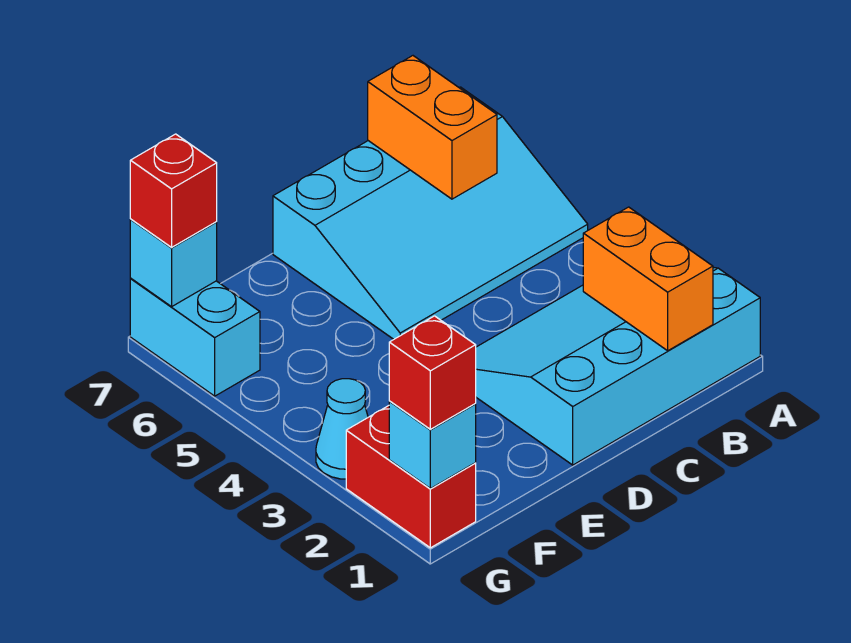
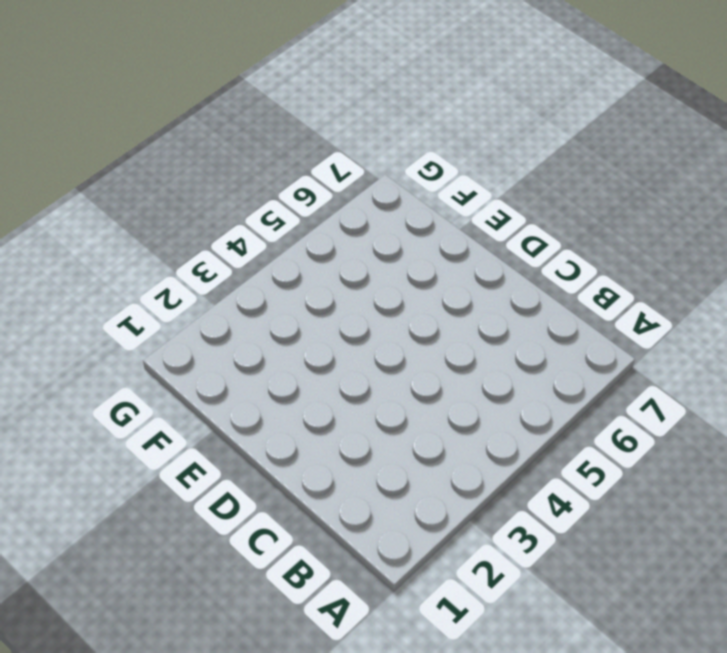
none -> cyan 3x4 slope [476,267,760,465]
none -> cyan 3x4 slope [273,87,588,339]

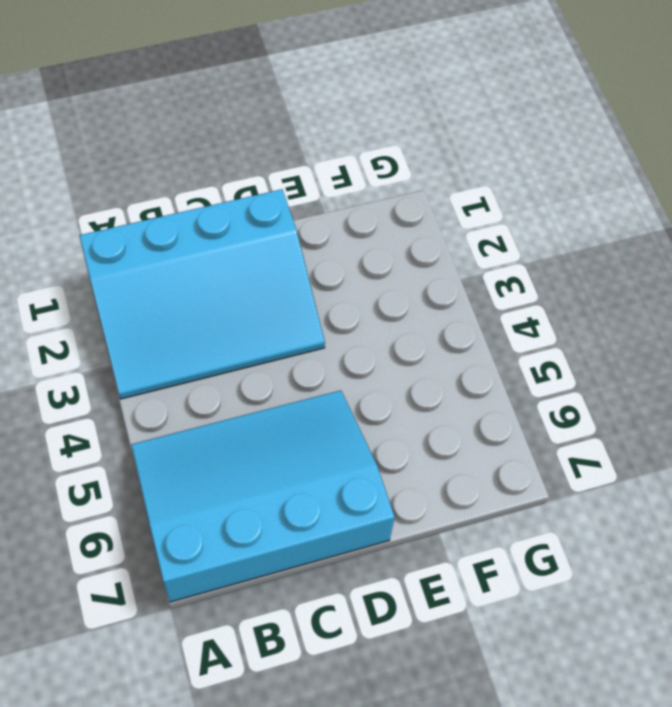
none -> red 1x2 brick [346,406,476,548]
none -> cyan 1x1 cone [316,379,368,479]

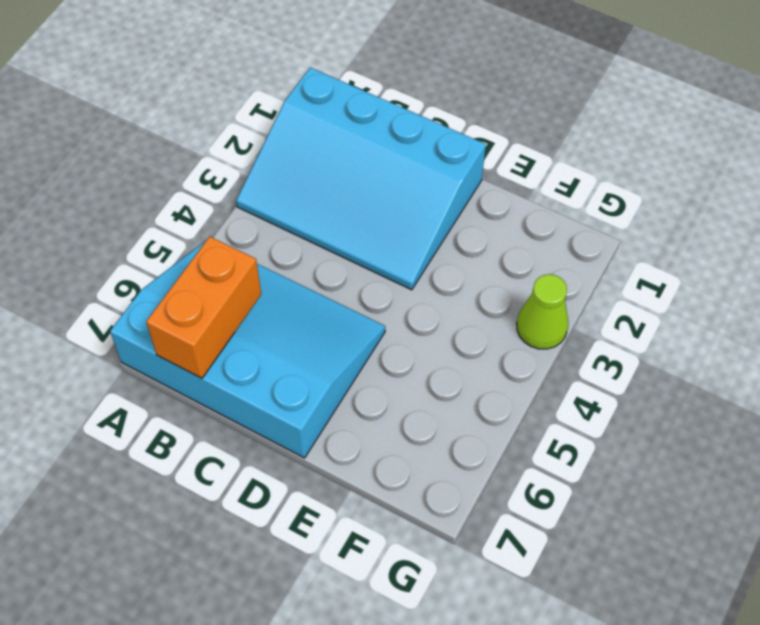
lime 1x1 cone [517,274,568,349] -> cyan 1x1 cone [316,379,368,479]
none -> red 1x2 brick [346,406,476,548]
none -> cyan 1x2 brick [130,279,260,396]

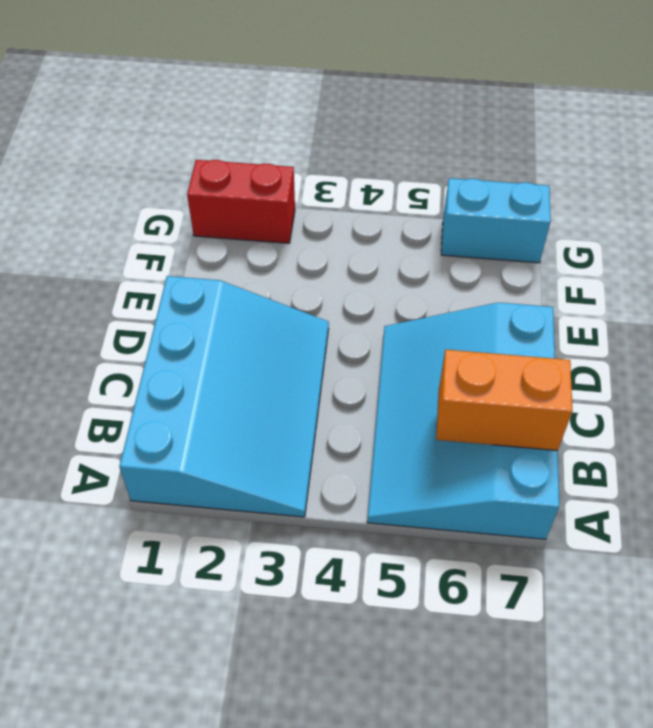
none -> cyan 1x1 cone [316,379,368,479]
none -> orange 1x2 brick [583,207,713,351]

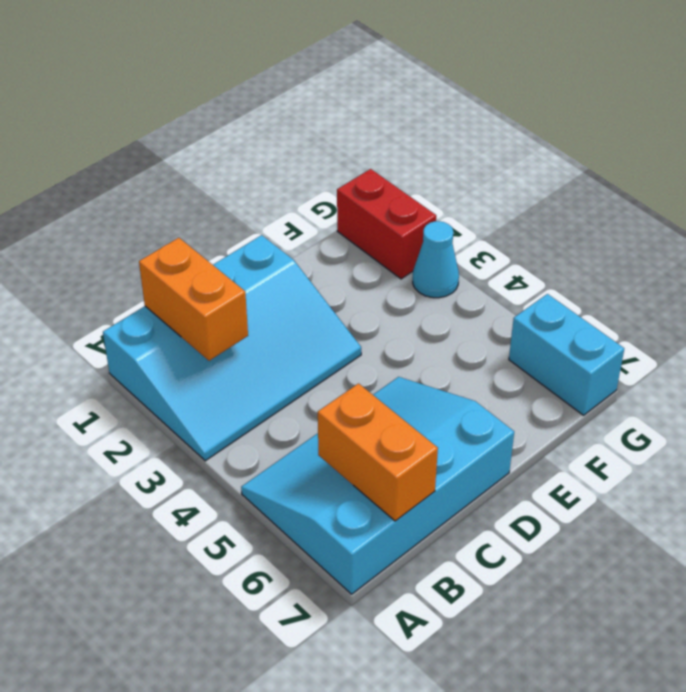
none -> cyan 1x1 brick [389,402,476,489]
none -> cyan 1x1 brick [130,220,217,307]

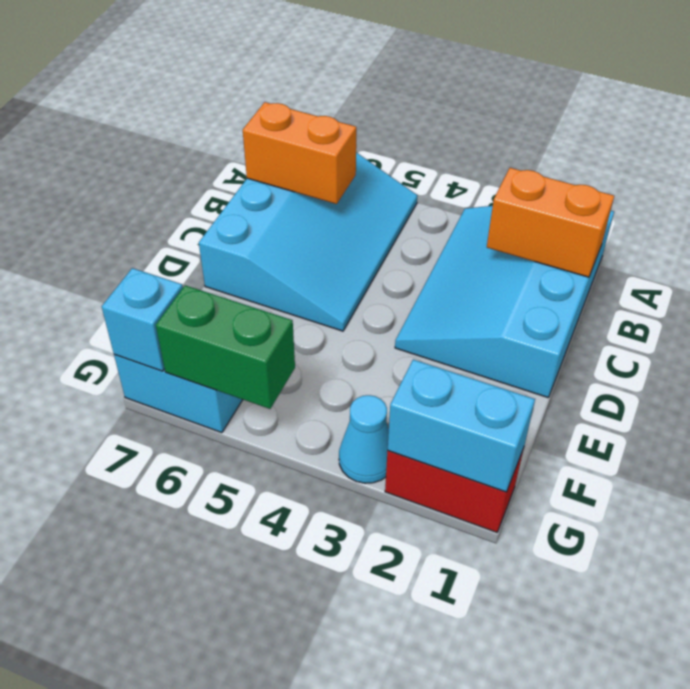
cyan 1x2 brick [388,359,535,492] -> cyan 1x1 brick [389,402,476,489]
green 1x2 brick [156,285,295,409] -> none
none -> red 1x1 brick [389,316,476,429]
none -> red 1x1 brick [130,134,217,247]

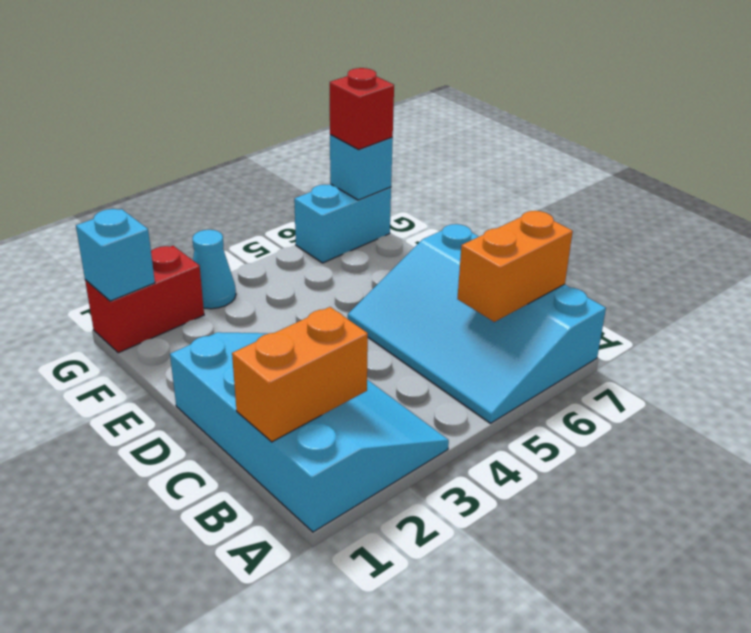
none -> red 1x1 brick [389,316,476,429]

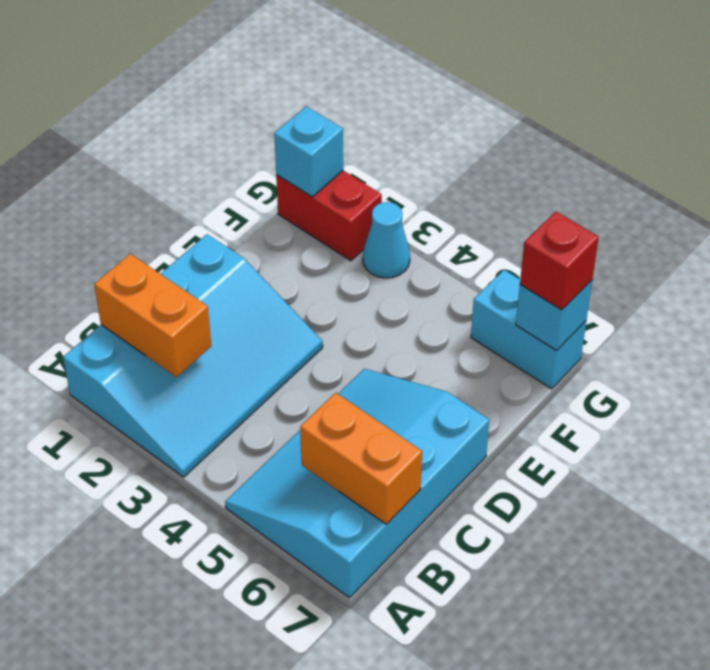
none -> red 1x1 brick [389,316,476,429]

